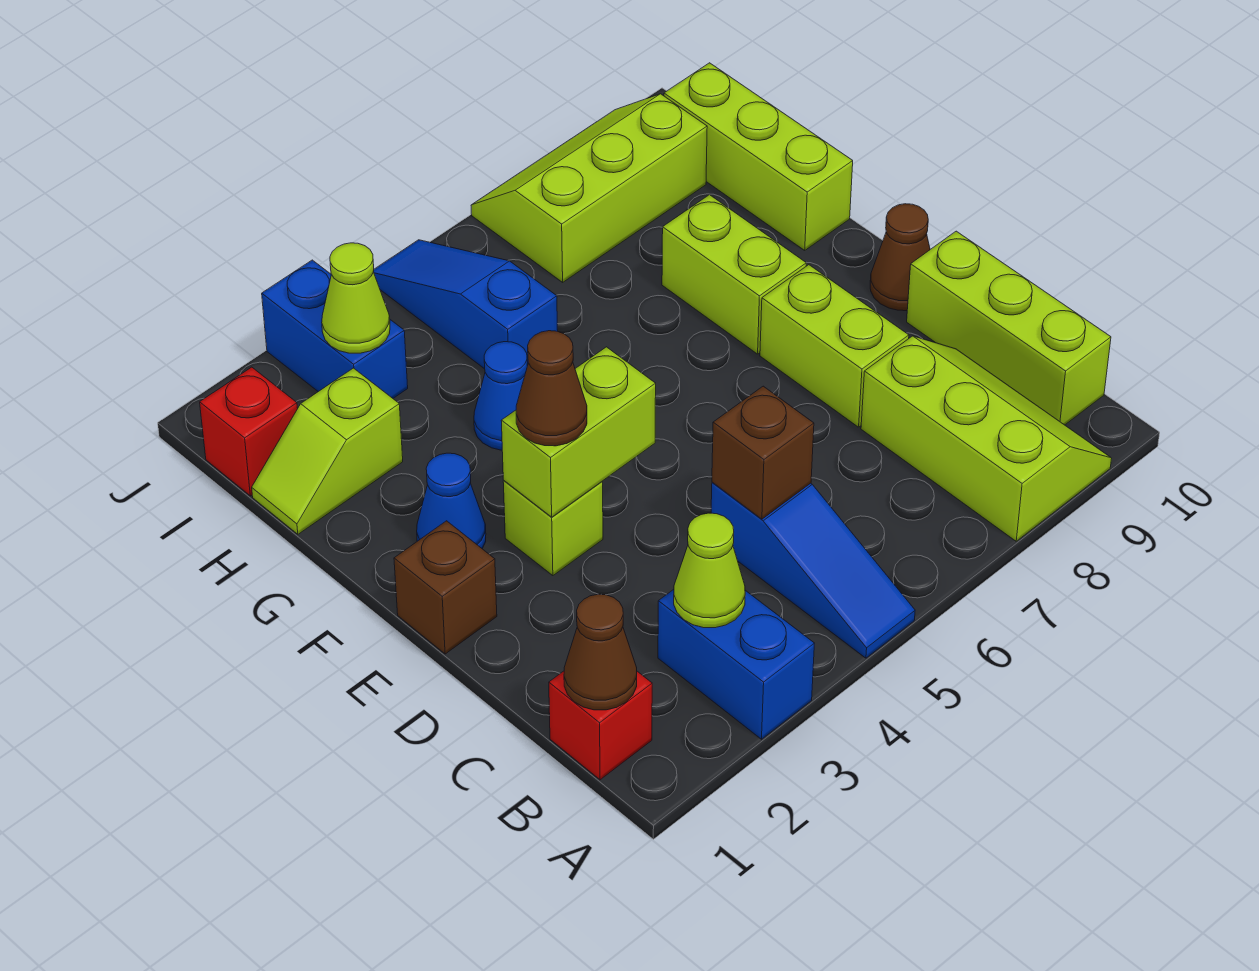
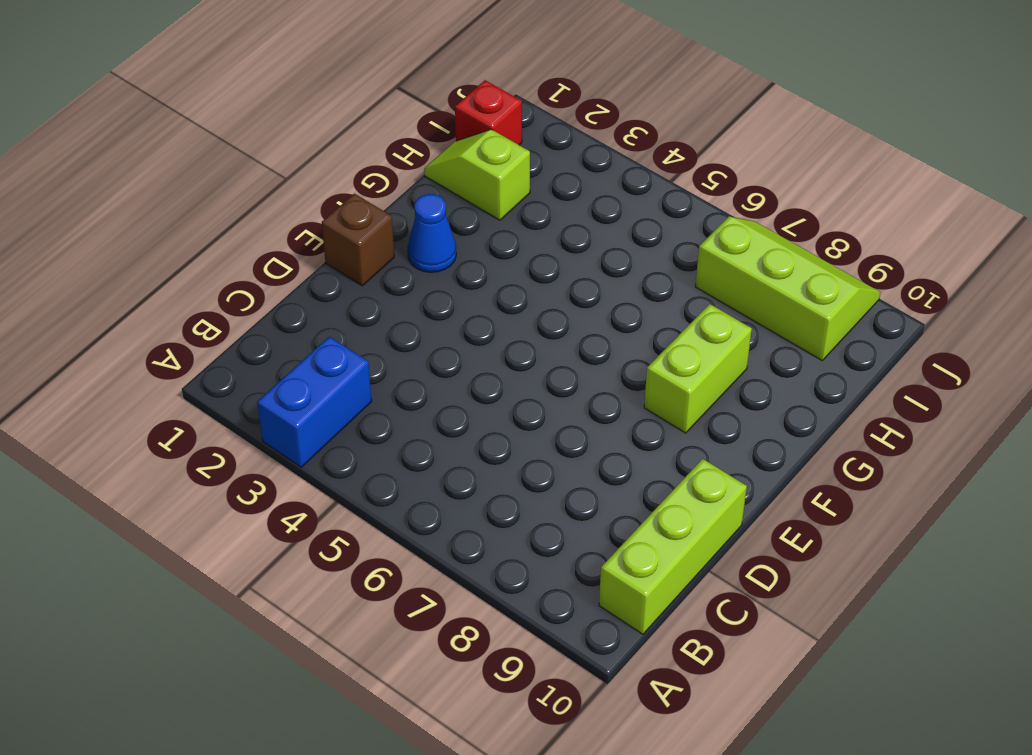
none -> blue 1x3 slope [711,482,915,658]
none -> lime 2x3 slope [861,336,1112,541]
none -> red 1x1 brick [549,671,652,780]

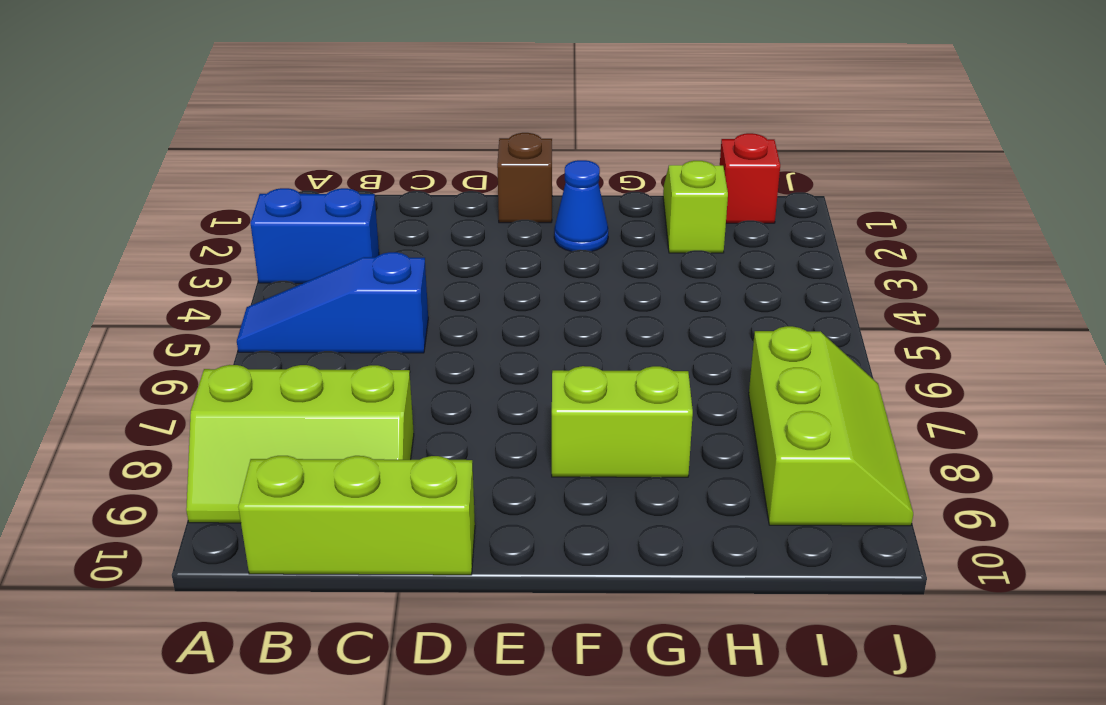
none -> red 1x1 brick [549,671,652,780]
none -> lime 1x2 brick [760,265,909,427]
none -> lime 1x1 brick [503,481,603,576]

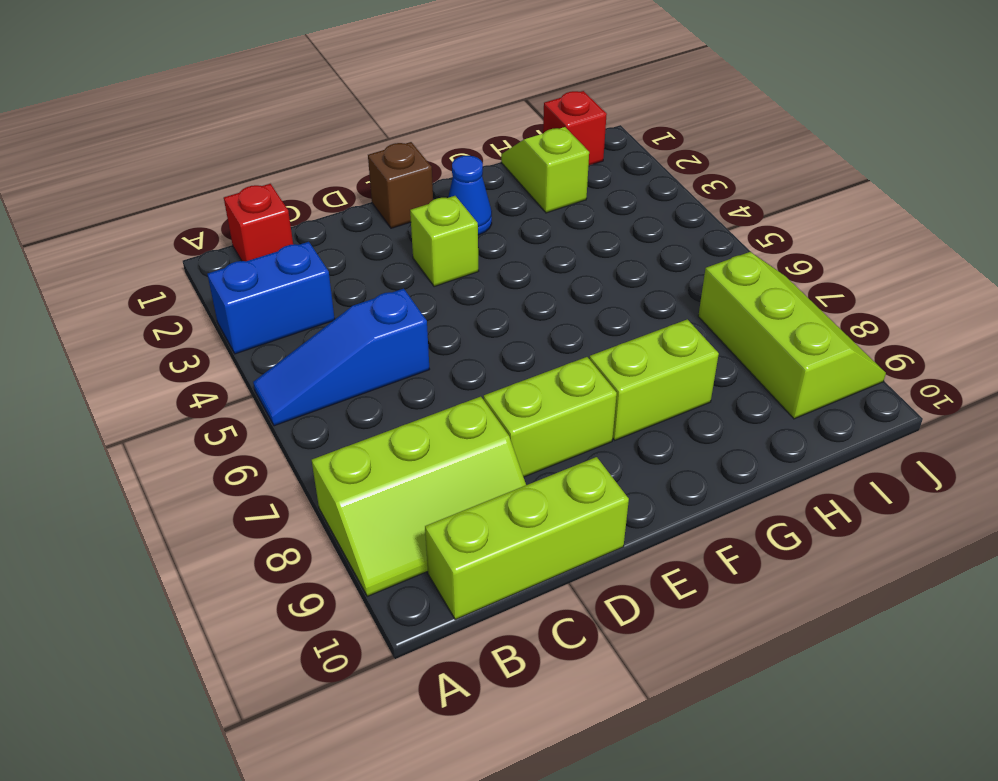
none -> brown 1x1 cone [870,204,930,311]
none -> blue 1x1 cone [474,342,527,450]
none -> lime 1x3 brick [664,63,853,250]

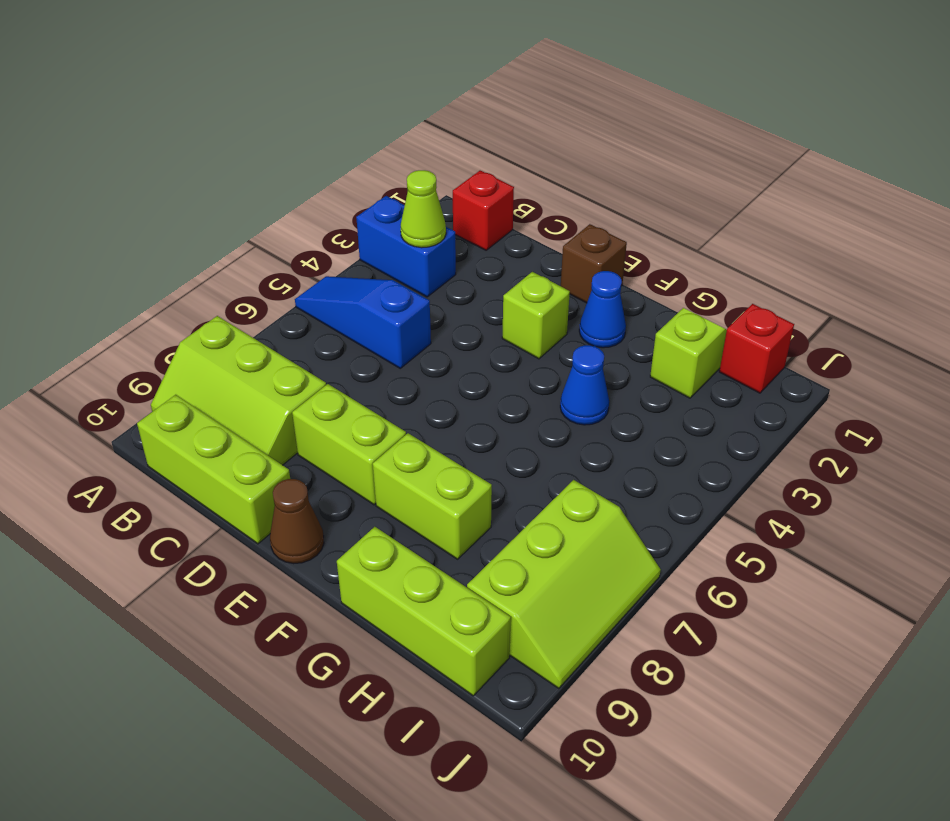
none -> blue 1x3 slope [374,240,558,369]
none -> blue 1x2 brick [262,260,408,398]
none -> brown 1x1 cone [564,594,637,710]

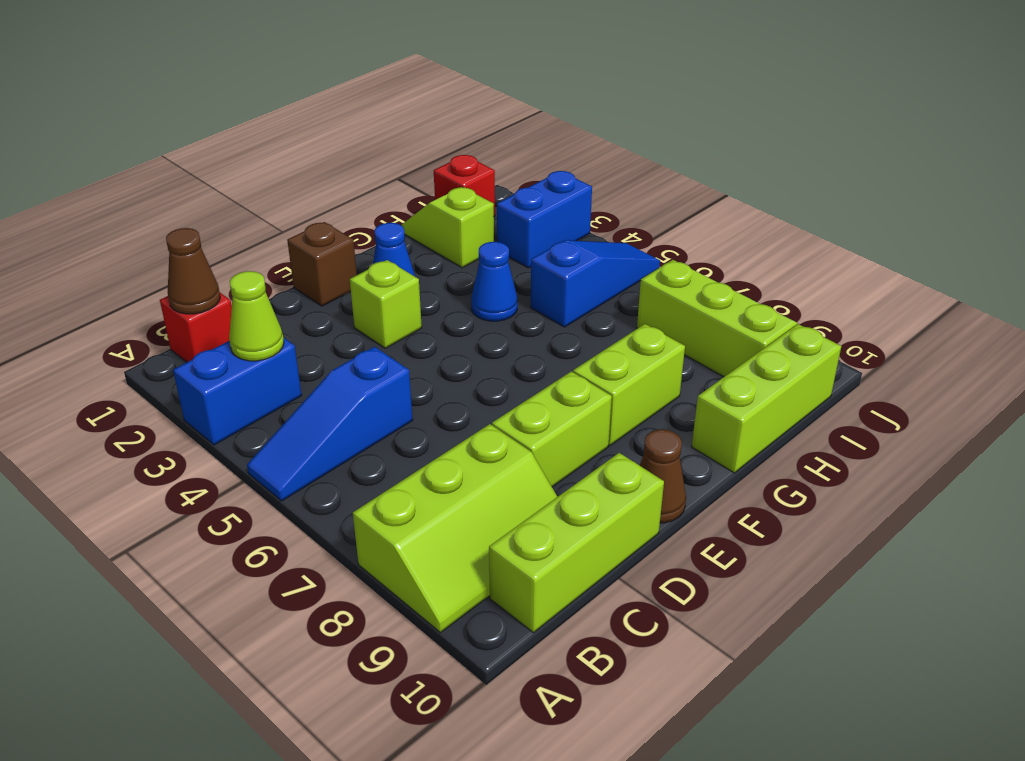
none -> brown 1x1 brick [712,386,814,519]
none -> lime 1x2 brick [501,347,656,517]
none -> lime 1x1 cone [322,243,390,353]

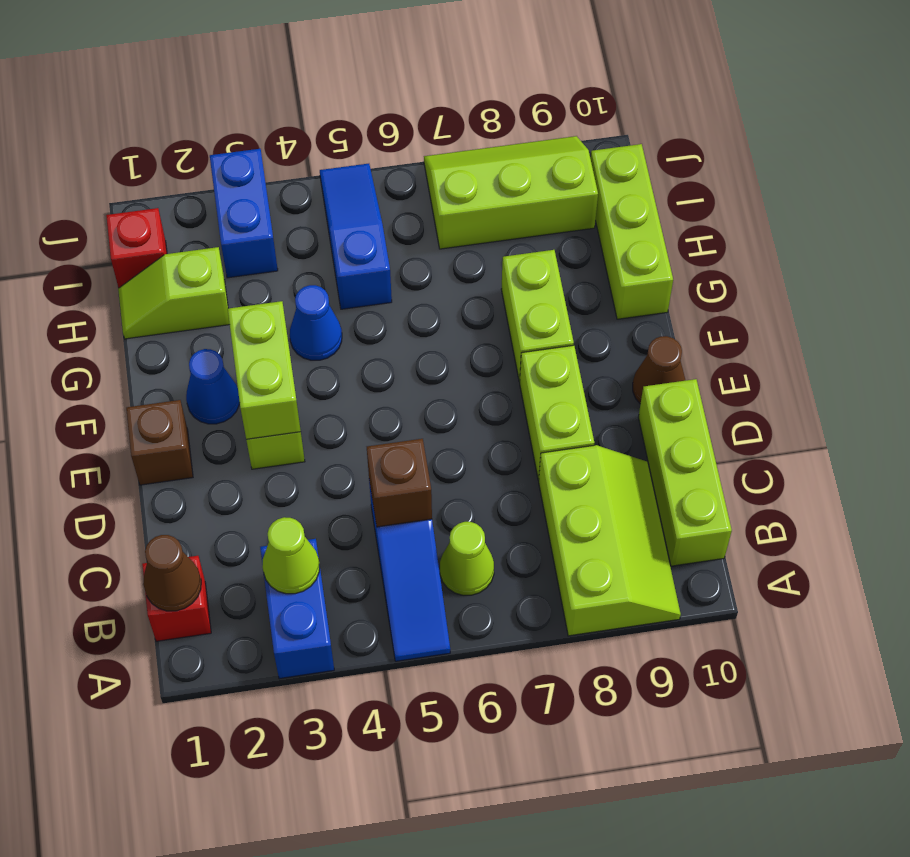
lime 1x1 cone [440,522,494,595] -> lime 1x1 cone moved to [322,243,390,353]
lime 1x2 brick [228,301,301,439] -> lime 1x2 brick turned to [501,347,656,517]
none -> brown 1x1 cone [516,331,587,446]

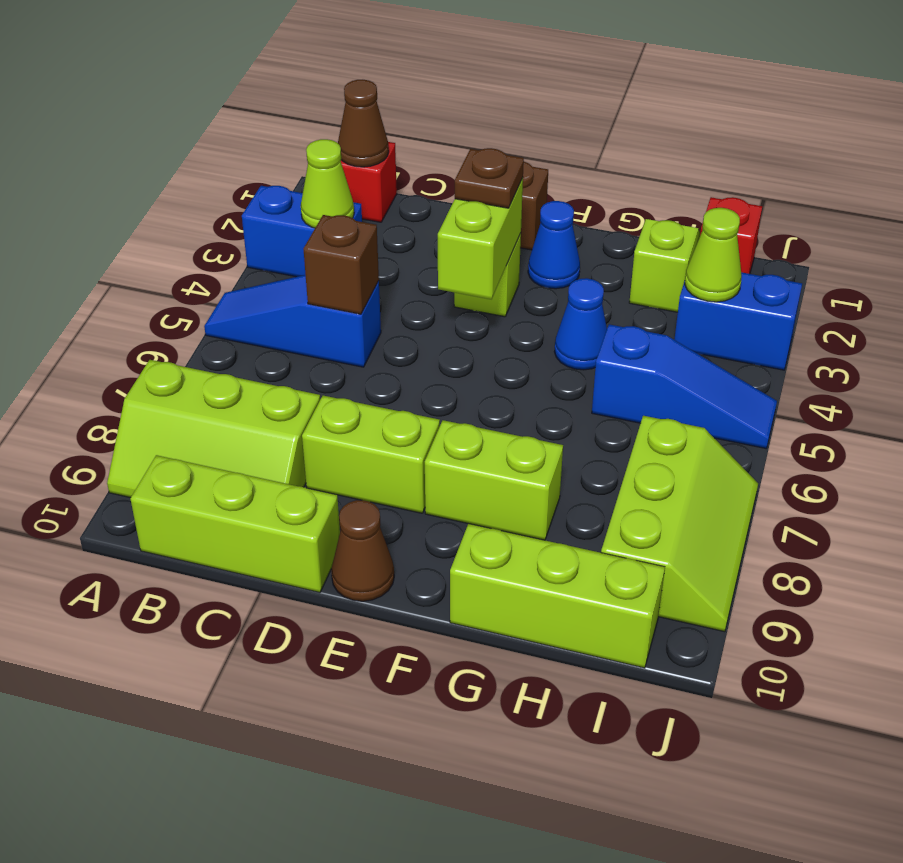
brown 1x1 plate [455,148,524,208] -> brown 1x1 cone [516,331,587,446]

